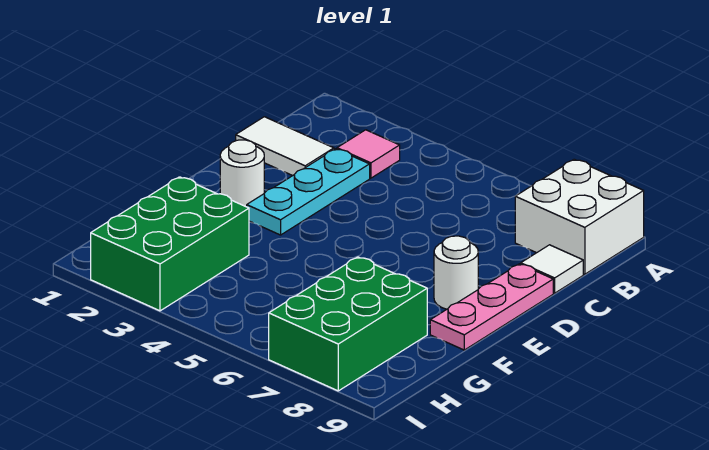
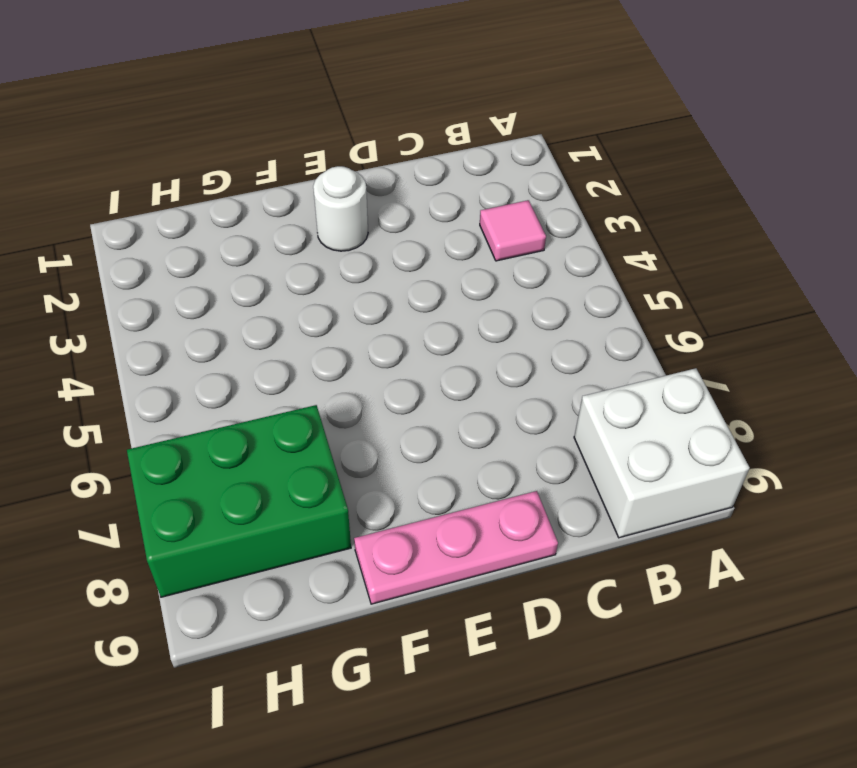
none -> white 1x2 tile [236,117,334,176]
none -> cyan 1x3 plate [247,149,370,235]

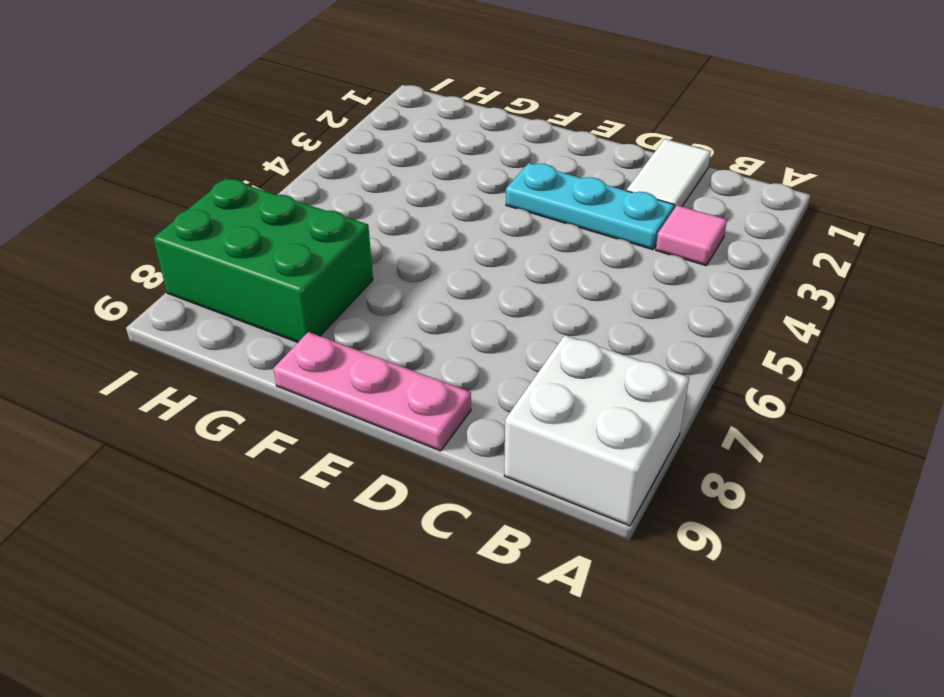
none -> white 1x1 tile [521,245,583,293]
none -> white 1x1 round brick [220,140,264,207]

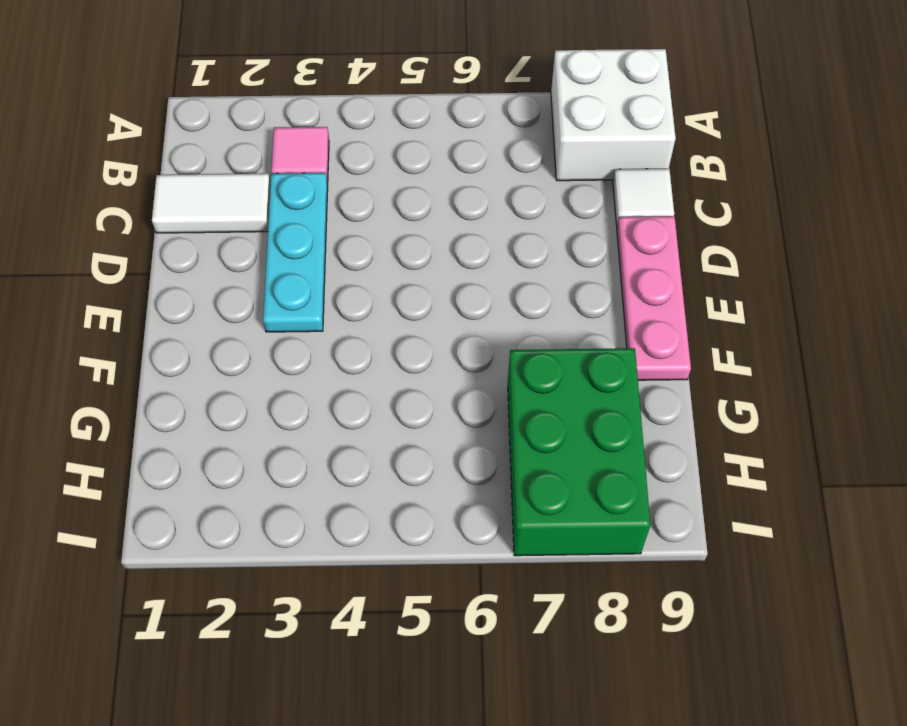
none -> white 1x1 round brick [220,140,264,207]
none -> white 1x1 round brick [434,236,478,309]

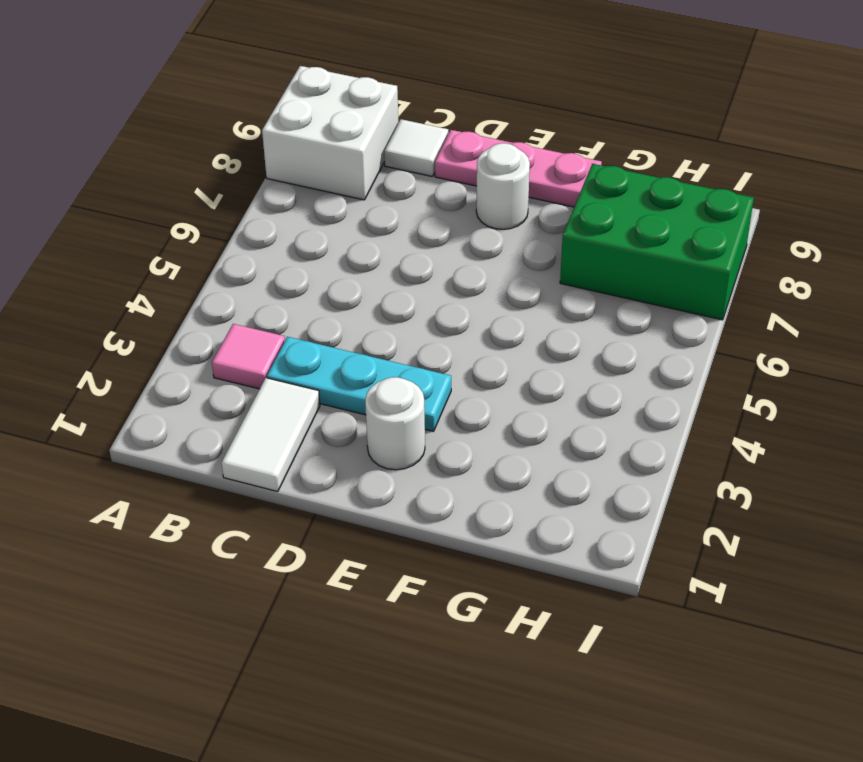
none -> green 2x3 brick [91,177,249,311]

